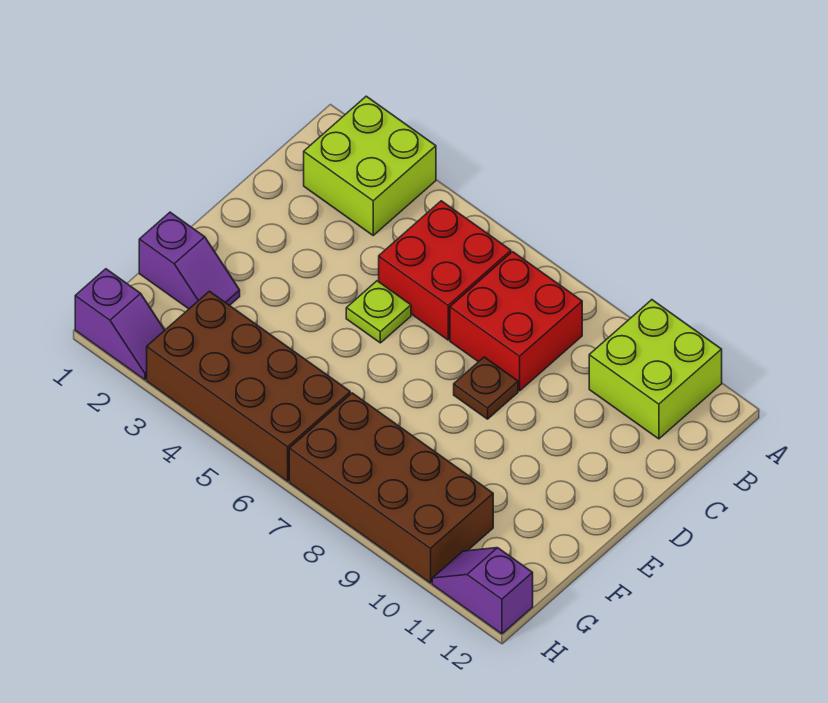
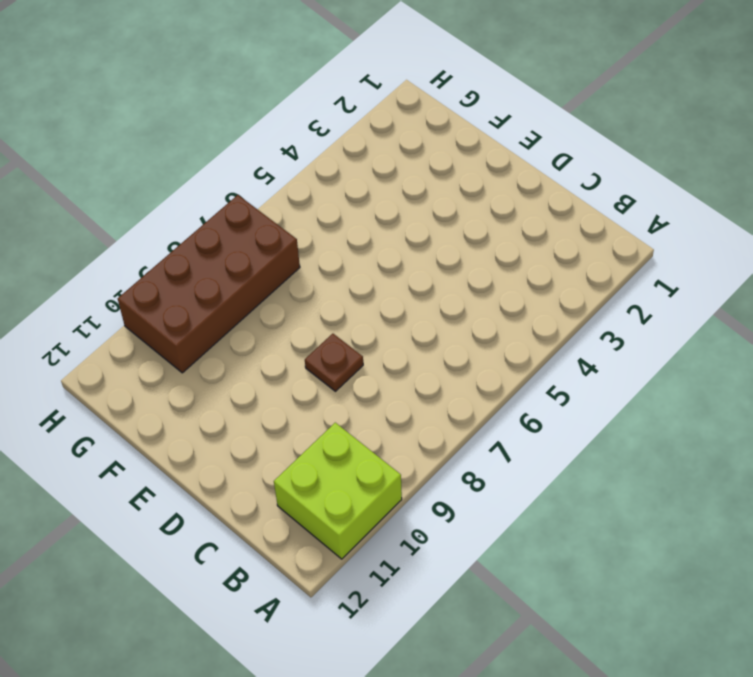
none -> lime 2x2 brick [304,96,436,235]
none -> red 2x2 brick [379,201,511,340]

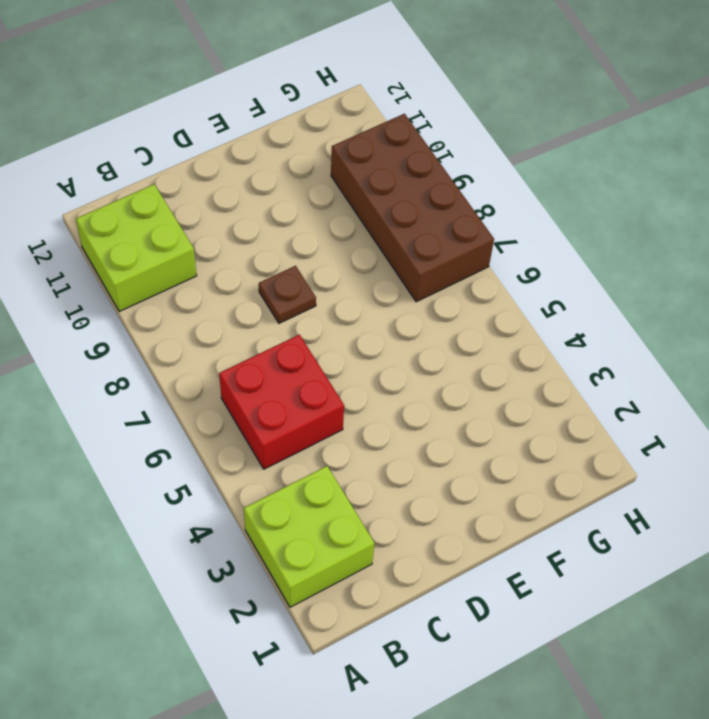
none -> red 2x2 brick [450,252,582,391]
none -> lime 1x1 plate [346,281,411,343]

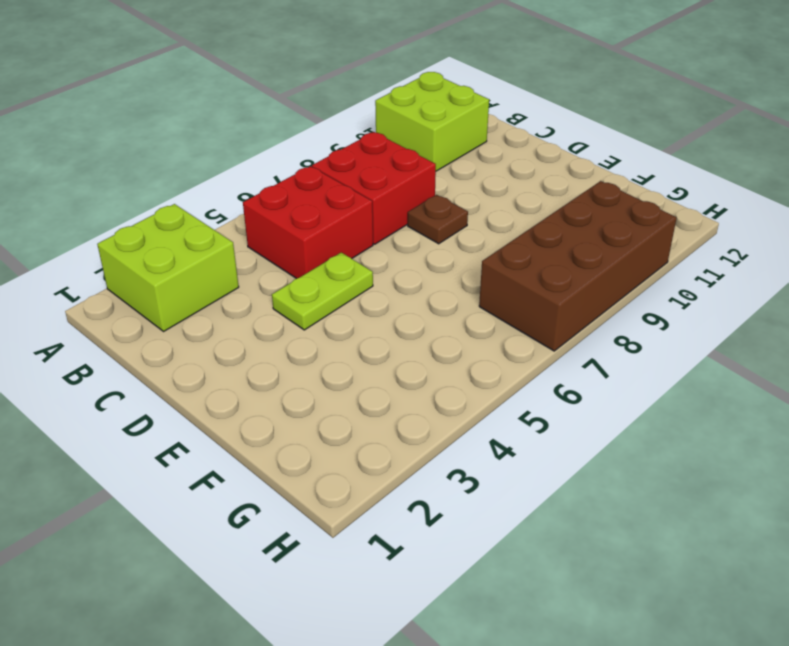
lime 1x2 plate [272,253,373,330] -> lime 1x1 plate [346,281,411,343]
none -> purple 1x2 slope [139,212,240,309]
none -> brown 2x4 brick [147,291,350,481]

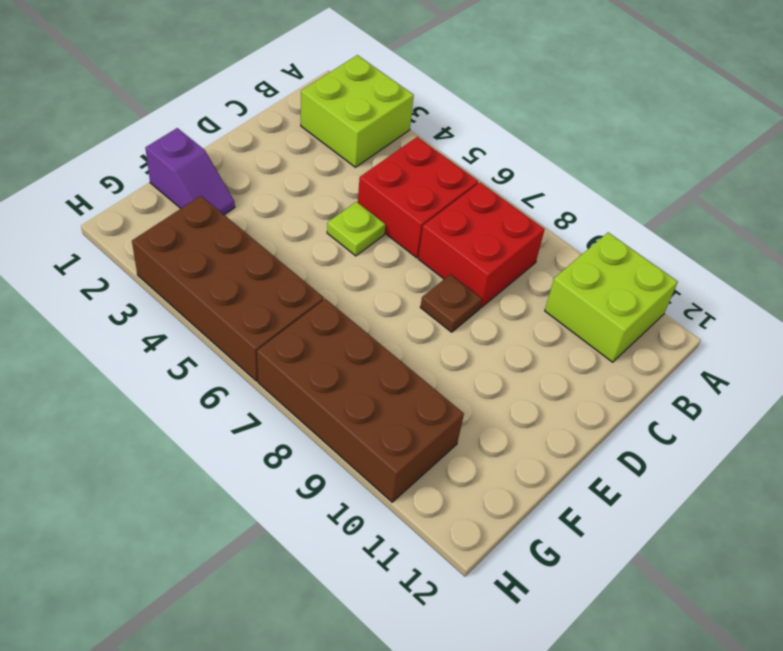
none -> purple 1x2 slope [75,269,165,380]
none -> purple 1x2 slope [432,548,533,634]

